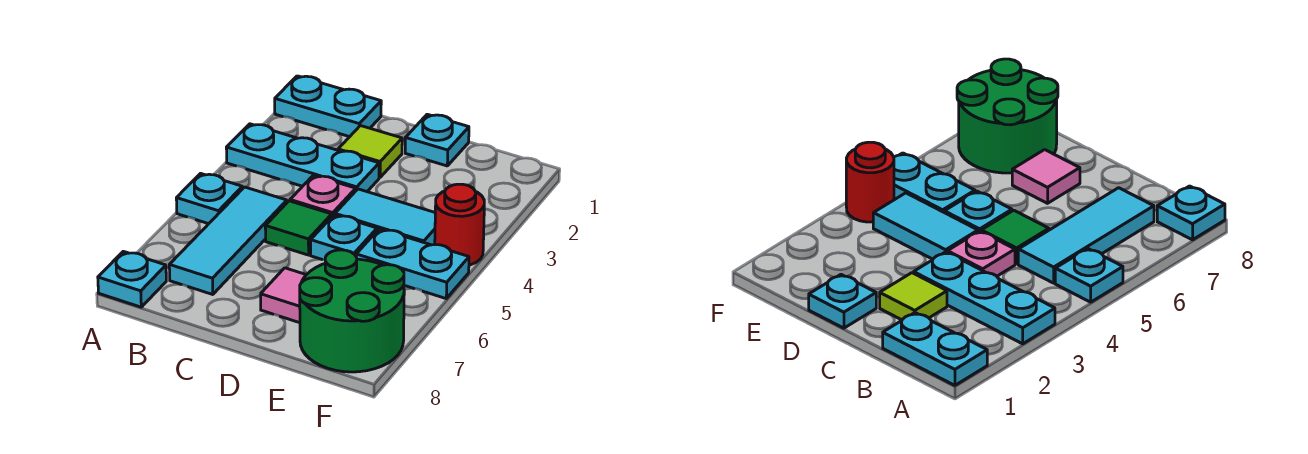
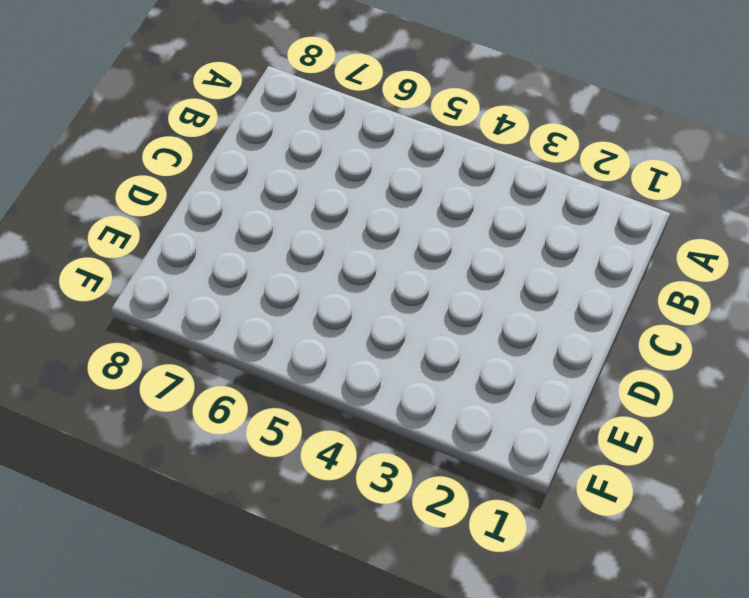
none -> cyan 1x2 plate [275,76,381,137]
none -> cyan 1x3 plate [226,124,379,192]
none -> cyan 1x1 plate [176,173,242,224]

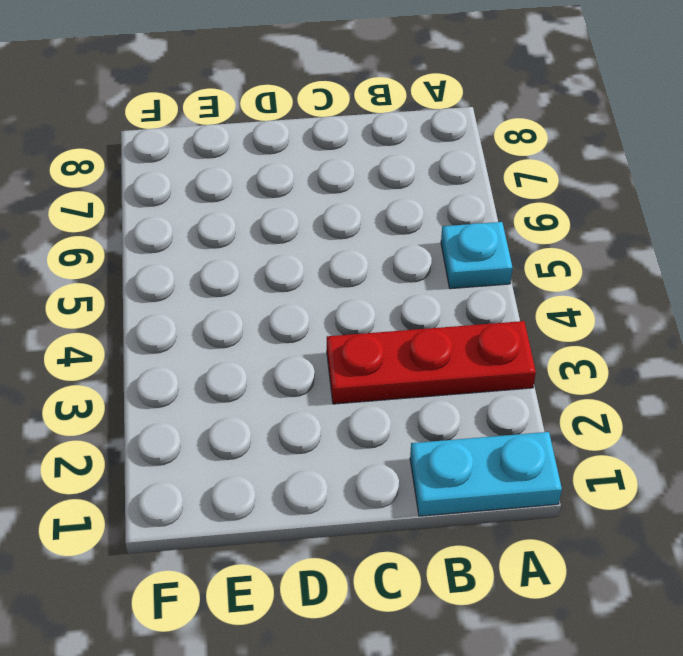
red 1x3 plate [327,321,536,404] -> cyan 1x3 plate [226,124,379,192]
none -> cyan 1x1 plate [98,251,166,307]
none -> cyan 1x3 tile [169,187,287,295]
none -> lime 1x1 tile [338,126,402,178]

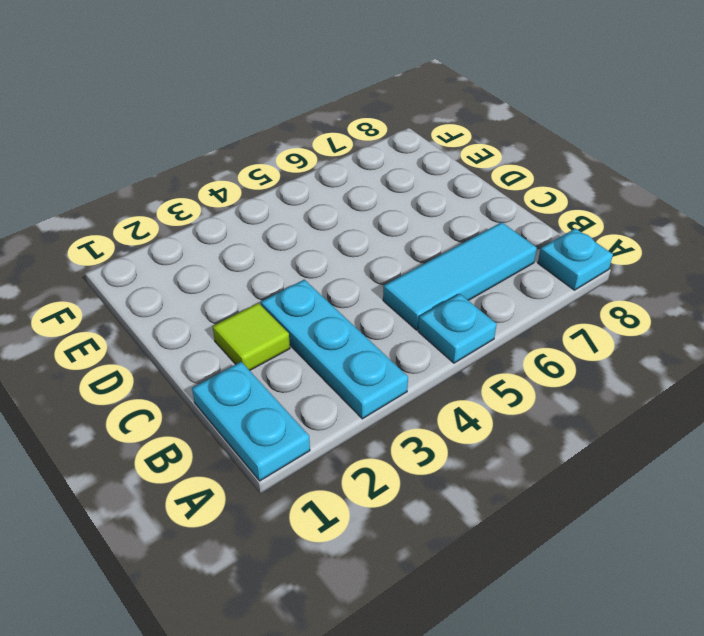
none -> pink 1x1 plate [290,175,356,216]
none -> green 1x1 tile [265,201,332,255]
none -> cyan 1x1 plate [405,114,469,166]

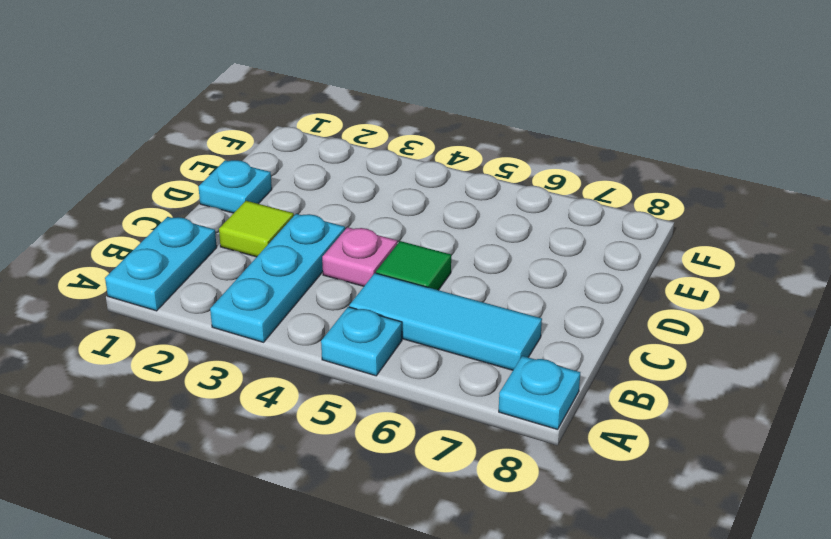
none -> cyan 1x2 tile [335,189,435,245]
none -> cyan 1x1 plate [311,215,377,260]
none -> pink 1x1 tile [261,268,306,323]

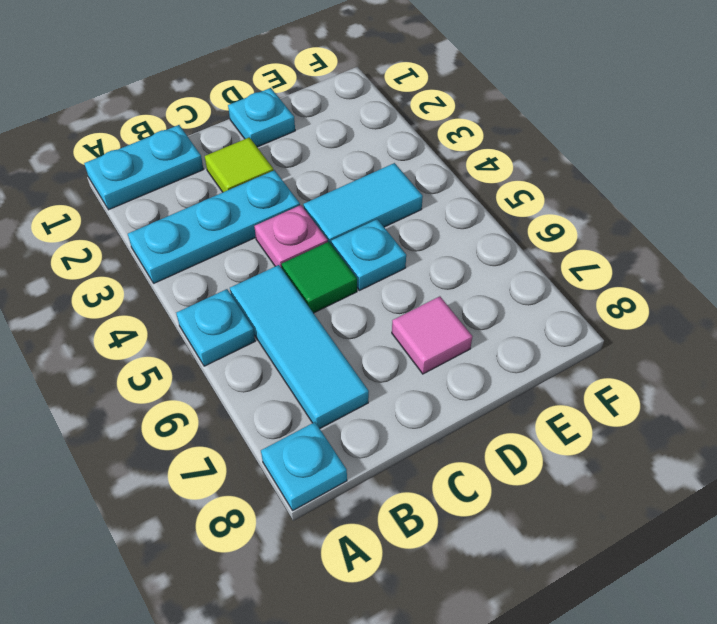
none -> cyan 1x2 plate [356,229,469,298]
none -> green 2x2 round brick [300,250,404,372]
none -> red 1x1 round brick [435,184,484,265]

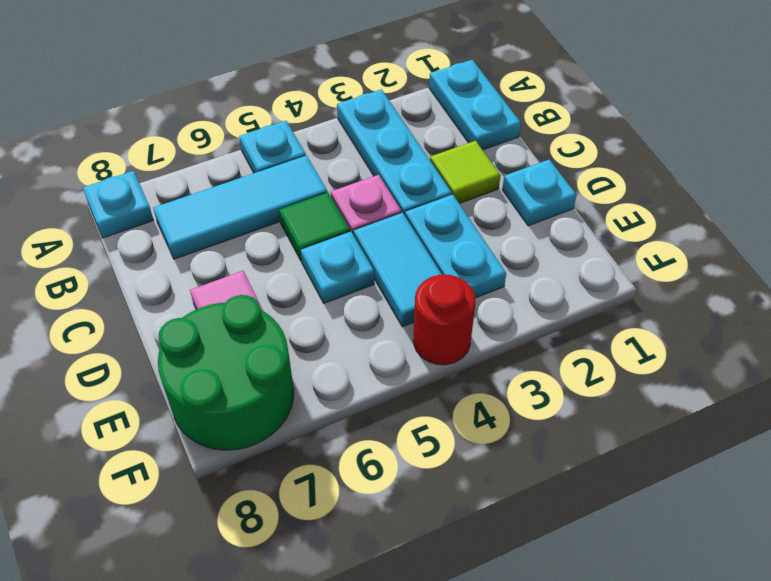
cyan 1x2 plate [405,195,506,298] -> cyan 1x2 plate moved to [356,229,469,298]

